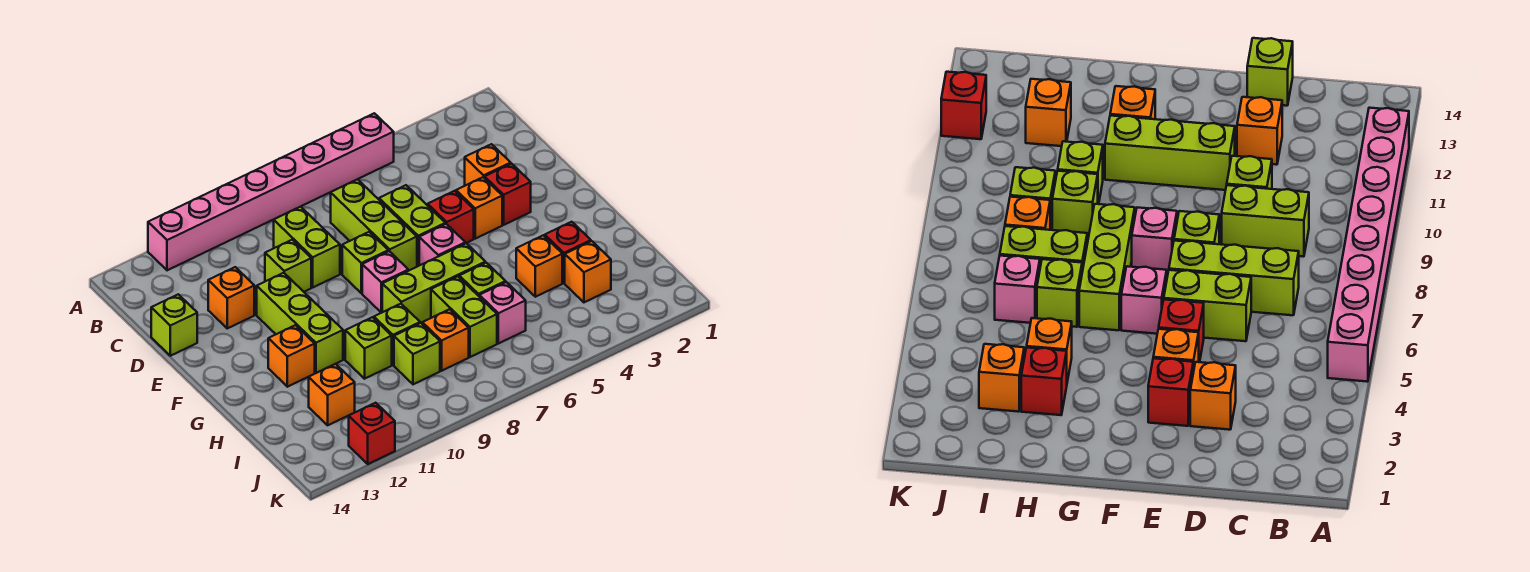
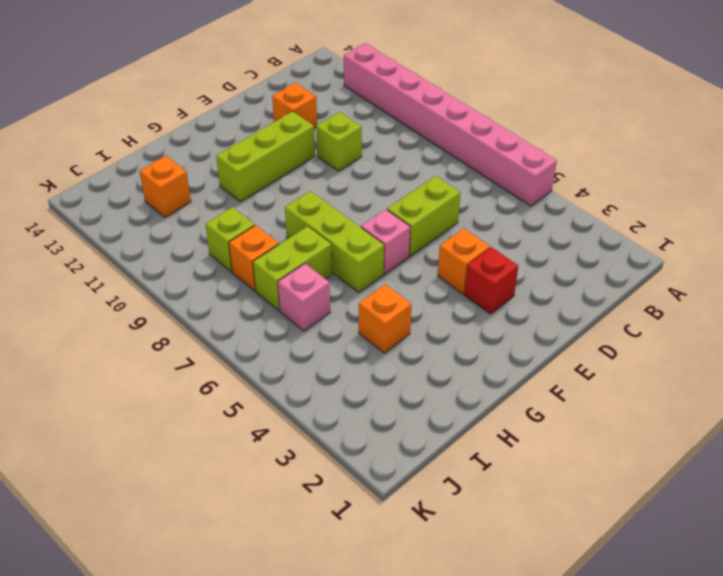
none -> lime 1x3 brick [331,179,417,271]
none -> lime 1x2 brick [274,207,340,287]
none -> orange 1x1 brick [465,144,511,186]

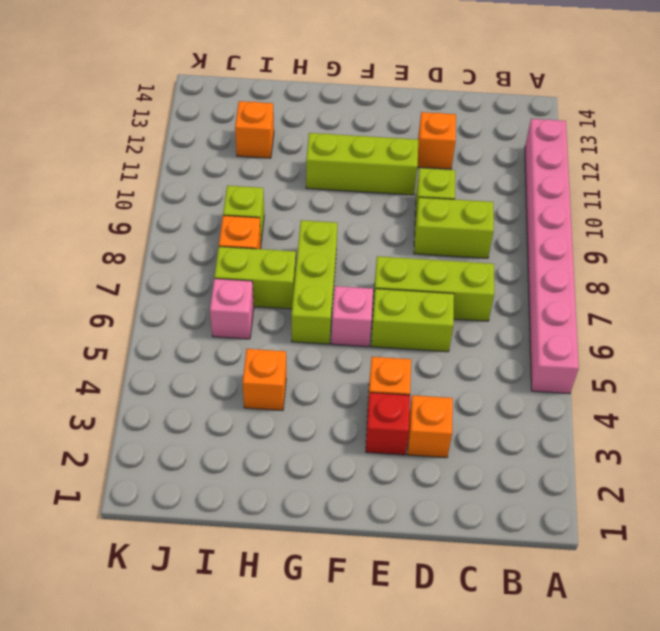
none -> lime 1x1 brick [151,294,197,356]
none -> red 1x1 brick [428,191,474,243]
none -> lime 1x1 brick [342,232,388,293]

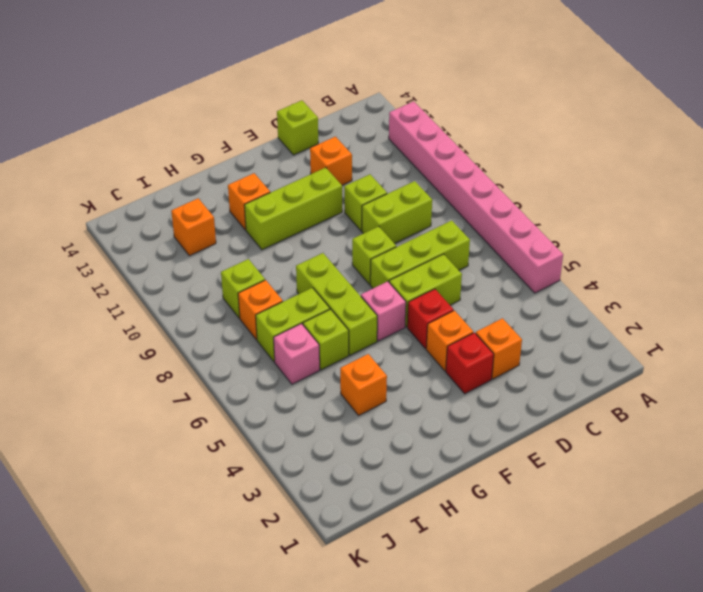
none -> pink 1x1 brick [362,251,408,313]
none -> red 1x1 brick [545,222,591,283]
none -> lime 1x1 brick [374,304,420,365]

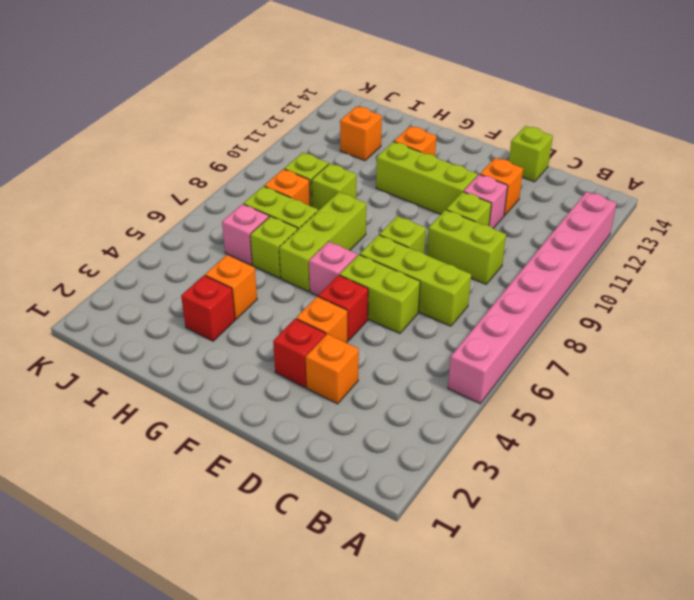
pink 1x1 brick [463,174,508,228] -> pink 1x1 brick moved to [362,251,408,313]
none -> lime 1x1 brick [345,317,392,379]
none -> orange 1x1 brick [565,241,611,302]
none -> red 1x1 brick [349,403,395,464]

